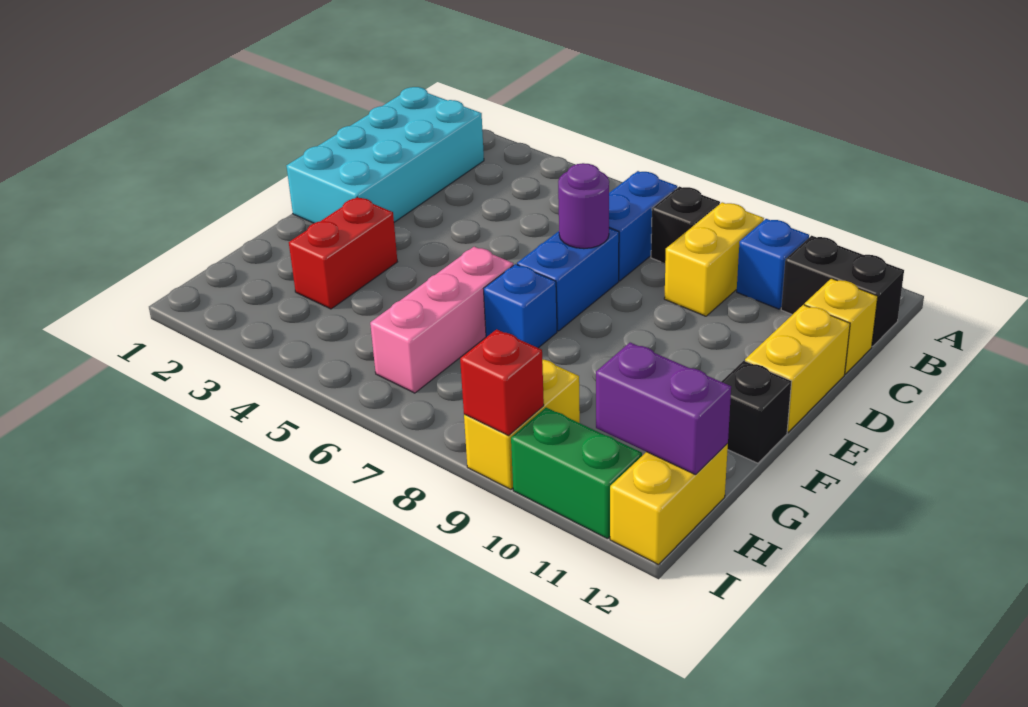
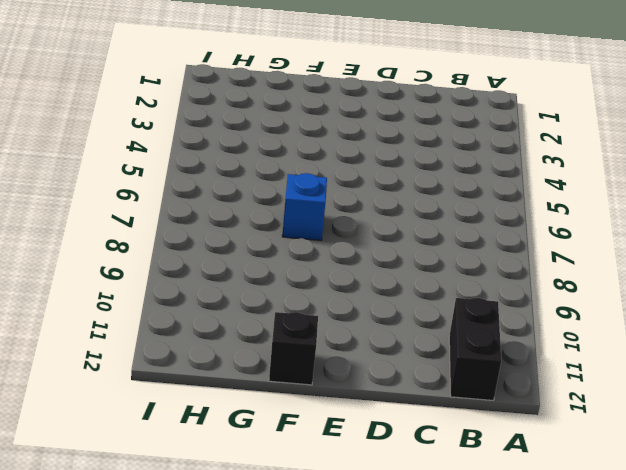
none -> cyan 2x4 brick [287,87,484,223]
none -> blue 1x2 brick [609,171,677,281]
none -> black 1x1 brick [651,186,720,263]

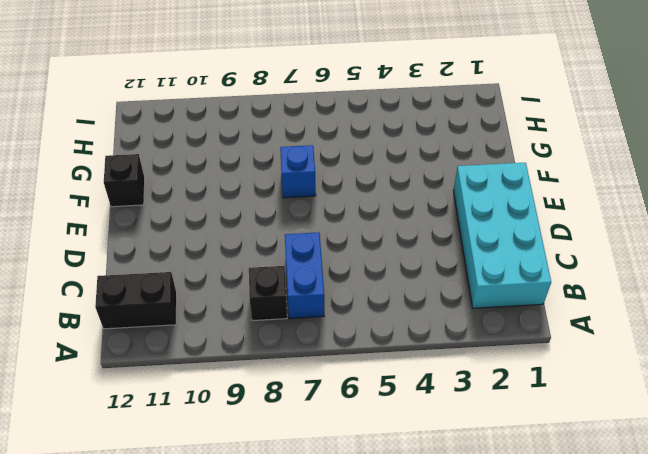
none -> yellow 1x2 brick [664,202,764,316]
none -> blue 1x1 brick [737,219,809,309]
none -> yellow 1x1 brick [805,278,878,374]

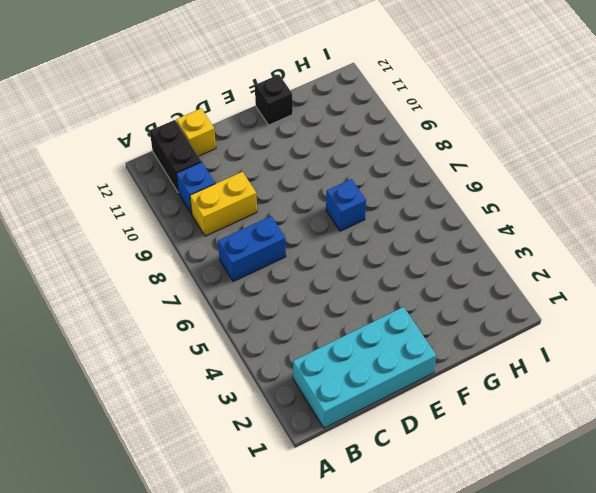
none -> black 1x1 brick [651,186,720,263]
none -> blue 1x2 brick [517,228,619,331]
none -> yellow 1x2 brick [745,305,850,432]

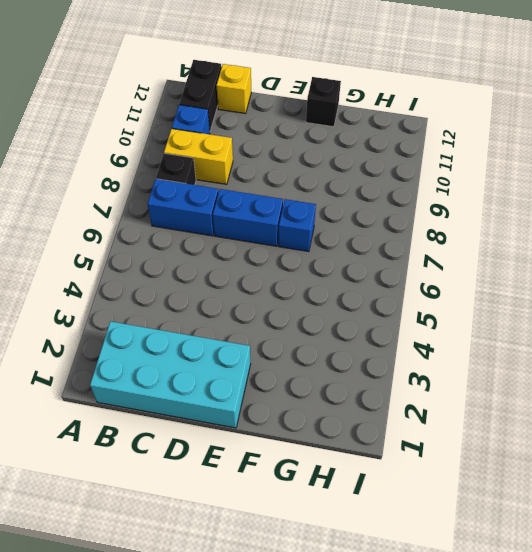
none -> yellow 1x2 brick [745,305,850,432]
none -> red 1x2 brick [289,197,397,309]
none -> pink 1x3 brick [370,247,513,393]

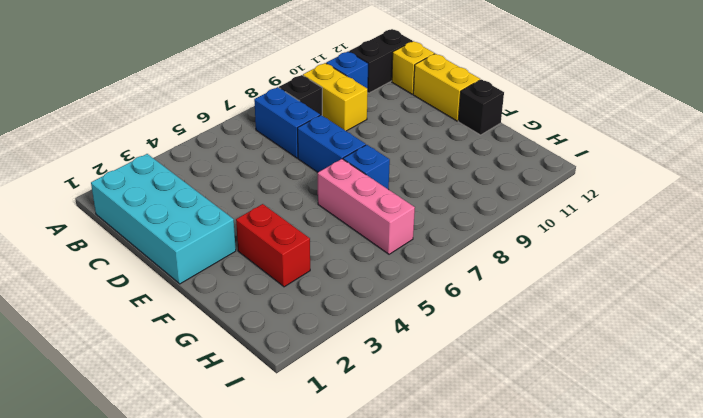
none -> yellow 1x2 brick [464,360,580,489]
none -> yellow 1x2 brick [610,443,728,565]
none -> green 1x2 brick [511,408,642,539]

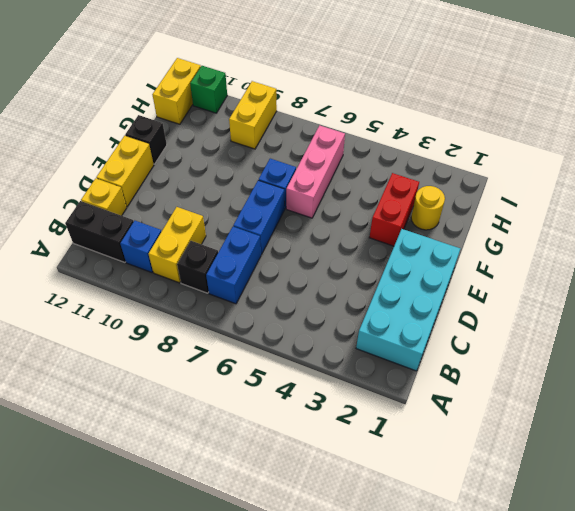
yellow 1x1 round brick [411,186,445,230] -> none
green 1x1 brick [190,66,227,113] -> green 1x2 brick [511,408,642,539]
none -> purple 1x1 round brick [558,163,609,249]
none -> purple 1x2 brick [596,343,731,475]
none -> red 1x1 brick [460,329,544,436]

